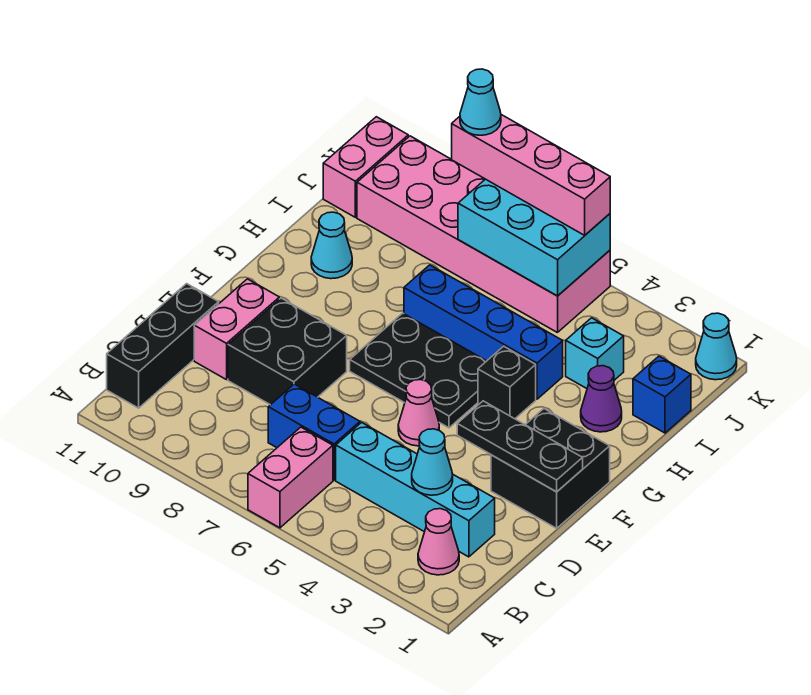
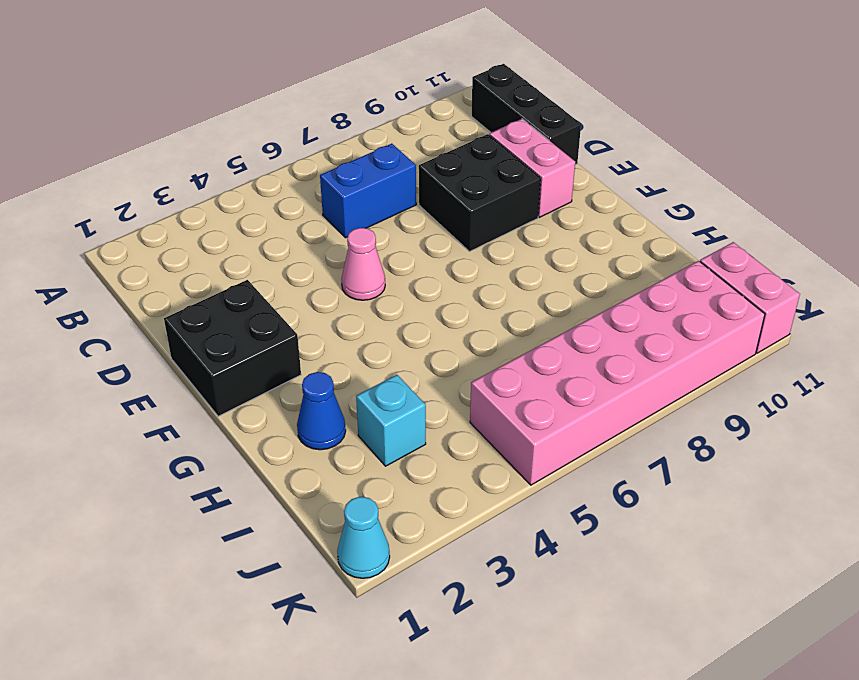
blue 1x1 cone [297,372,346,450] -> purple 1x1 cone [581,366,622,432]
none -> pink 1x2 brick [248,427,333,528]
none -> pink 1x1 cone [418,509,459,575]
none -> cyan 1x4 brick [336,422,495,557]

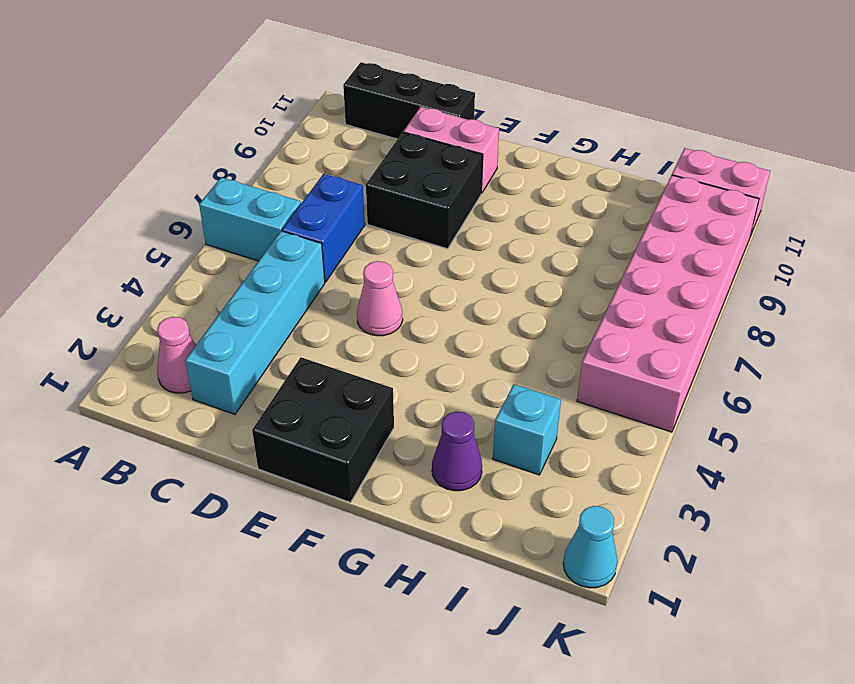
cyan 1x2 brick [199,177,301,261] -> pink 1x2 brick [248,427,333,528]
none -> black 2x3 plate [350,313,486,428]
none -> black 1x1 brick [478,346,536,419]
none -> blue 1x4 brick [404,265,563,399]

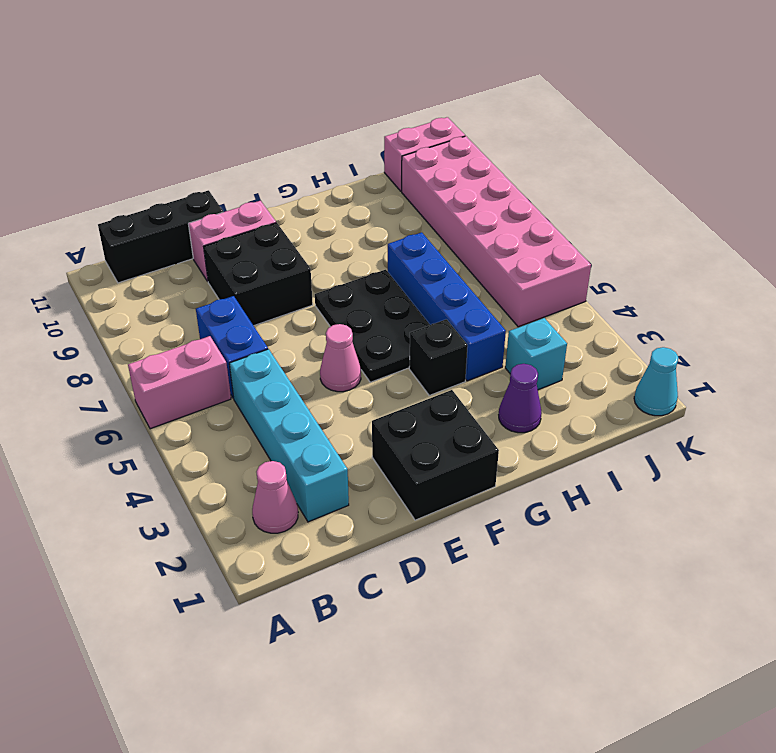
none -> cyan 1x1 cone [311,212,352,279]
none -> blue 1x1 brick [633,356,691,433]
none -> cyan 1x1 cone [412,429,453,495]

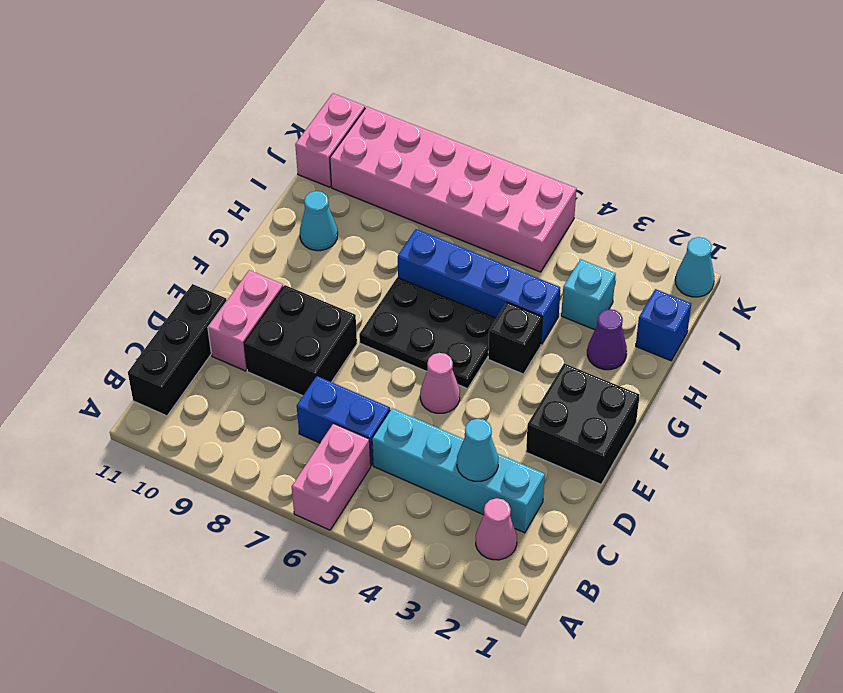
none -> black 1x3 plate [457,401,583,492]
none -> cyan 2x3 brick [458,179,610,296]
none -> pink 1x4 brick [452,115,610,235]

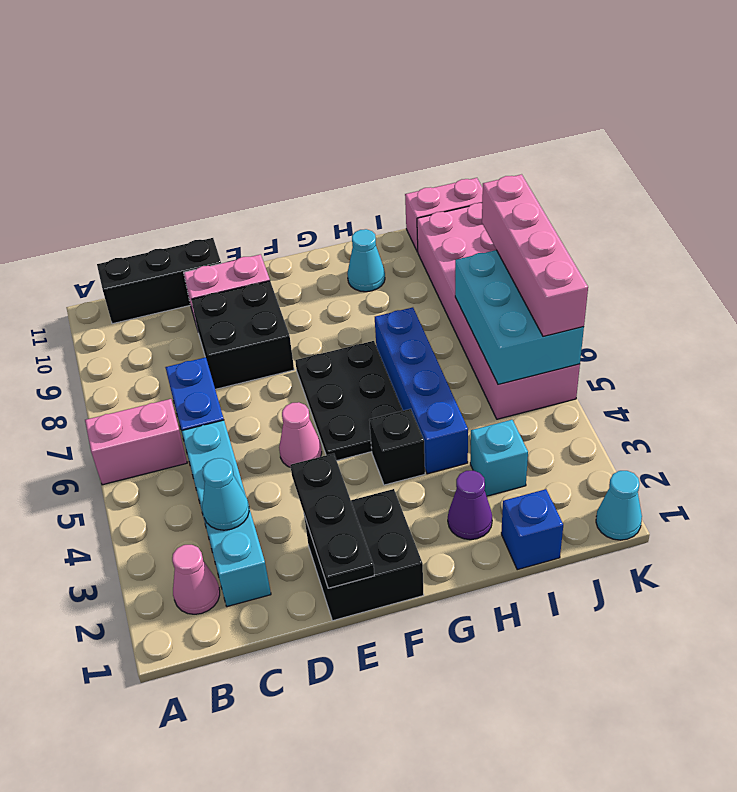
none -> cyan 1x1 cone [460,69,501,135]

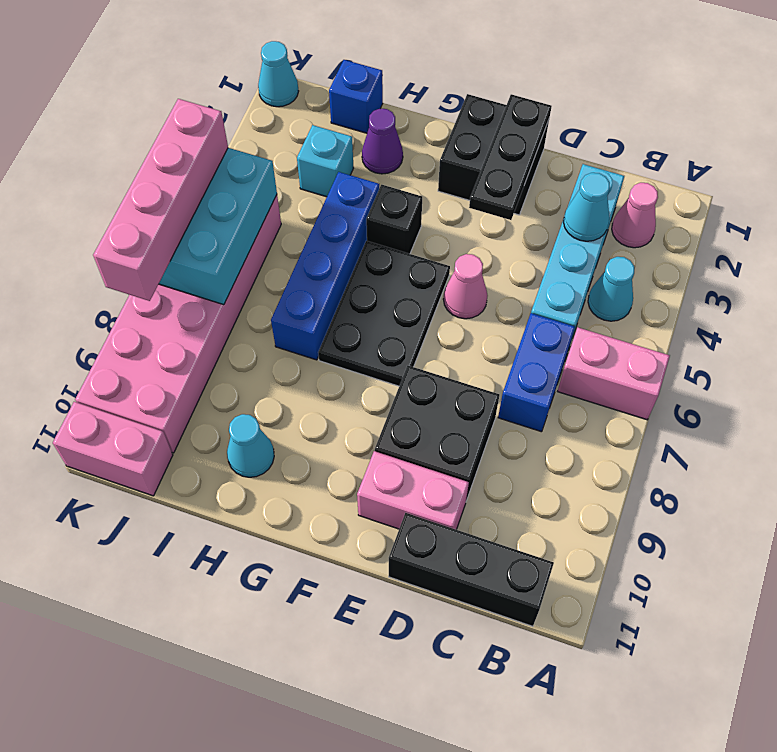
cyan 1x1 cone [588,257,634,321] -> cyan 1x1 cone moved to [460,69,501,135]

